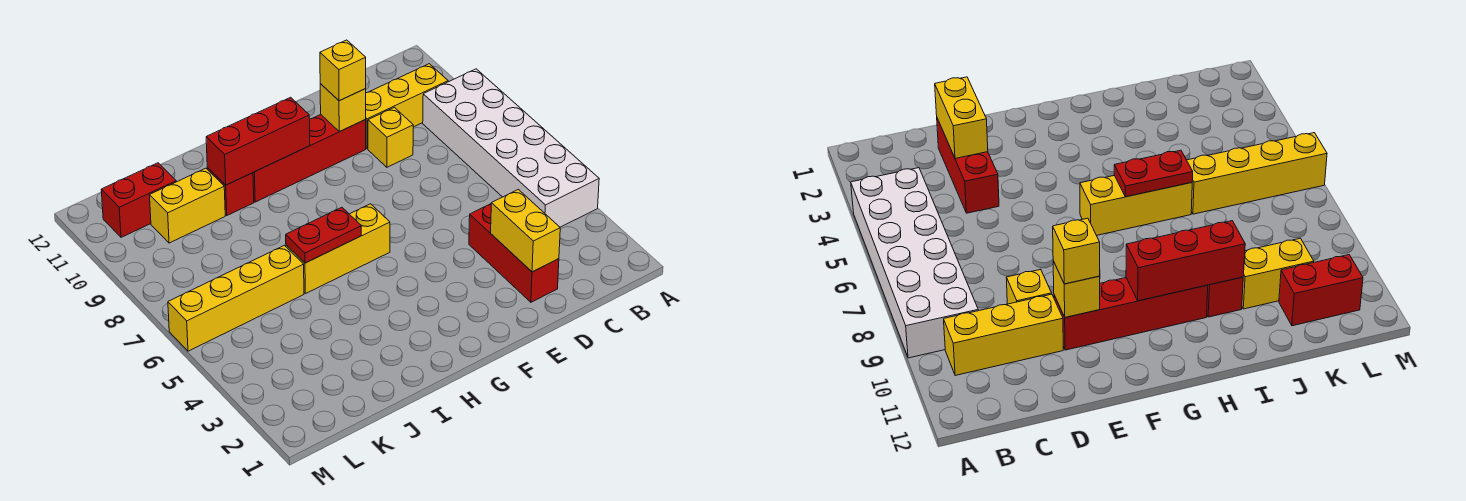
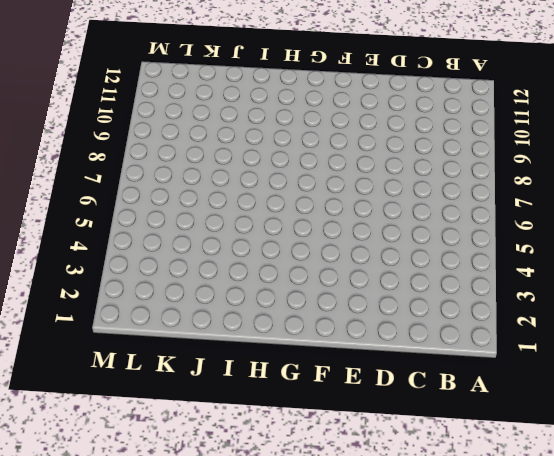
none -> white 2x6 brick [423,69,599,227]
none -> yellow 1x3 brick [365,64,448,149]
none -> red 1x3 brick [469,204,559,302]

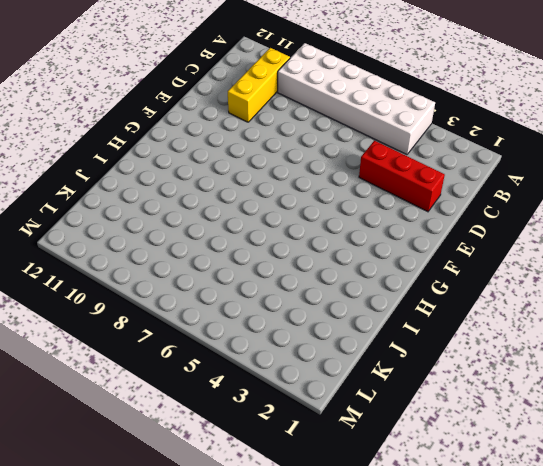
none -> yellow 1x1 brick [368,107,413,167]
none -> red 1x4 brick [253,115,366,202]
none -> yellow 1x3 brick [286,204,390,294]

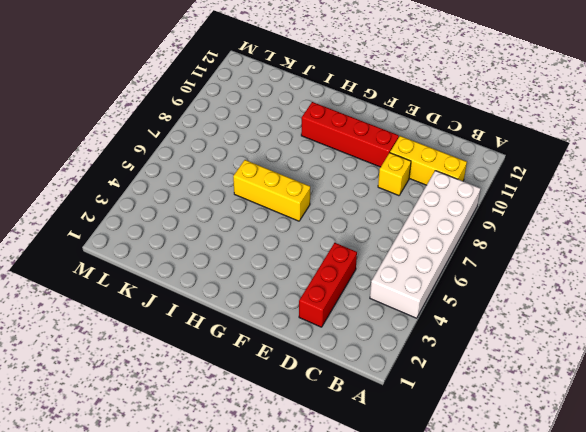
none -> red 1x1 brick [207,168,254,215]
none -> yellow 1x4 brick [168,245,304,351]
none -> yellow 1x2 brick [150,168,225,243]

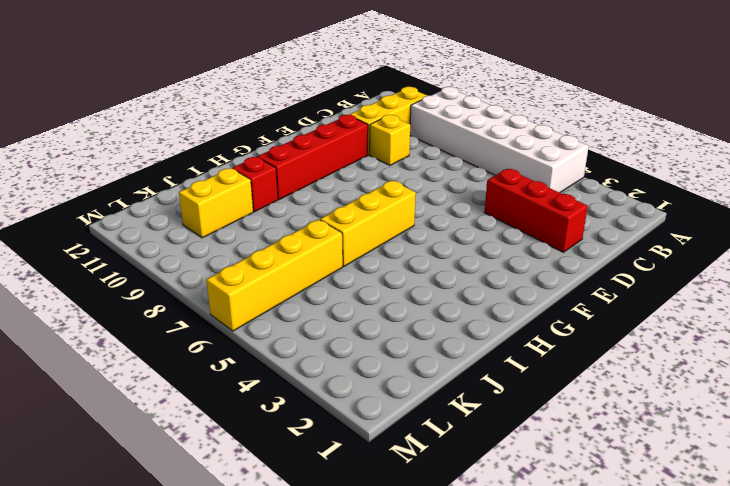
none -> red 1x2 brick [101,163,176,237]
none -> yellow 1x2 brick [491,189,560,272]
none -> yellow 1x1 brick [320,84,366,132]

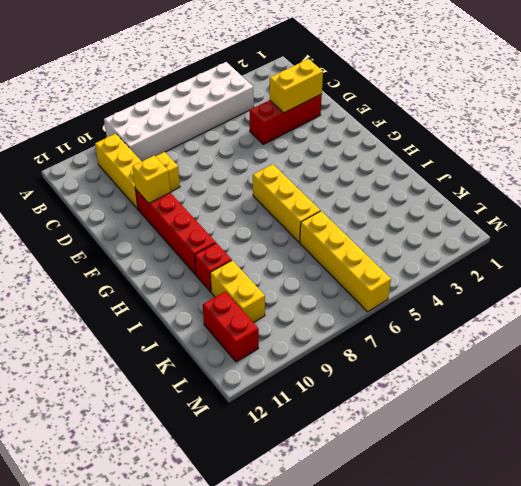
none -> red 1x3 brick [206,97,310,185]
none -> red 1x2 plate [286,207,361,263]
none -> yellow 1x1 brick [320,40,366,101]

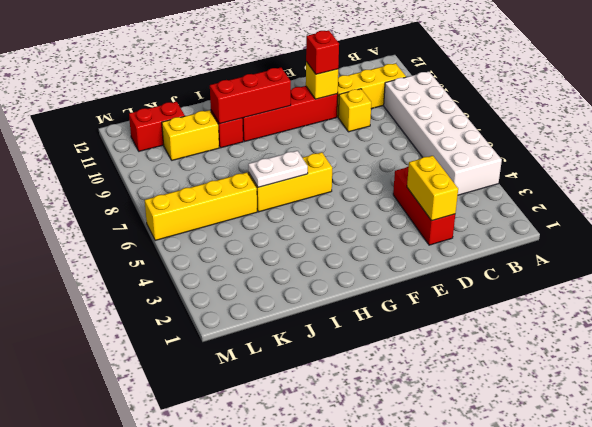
red 1x1 brick [306,30,339,74] -> yellow 1x1 brick [320,40,366,101]
white 1x2 plate [248,151,308,187] -> red 1x2 plate [286,207,361,263]

